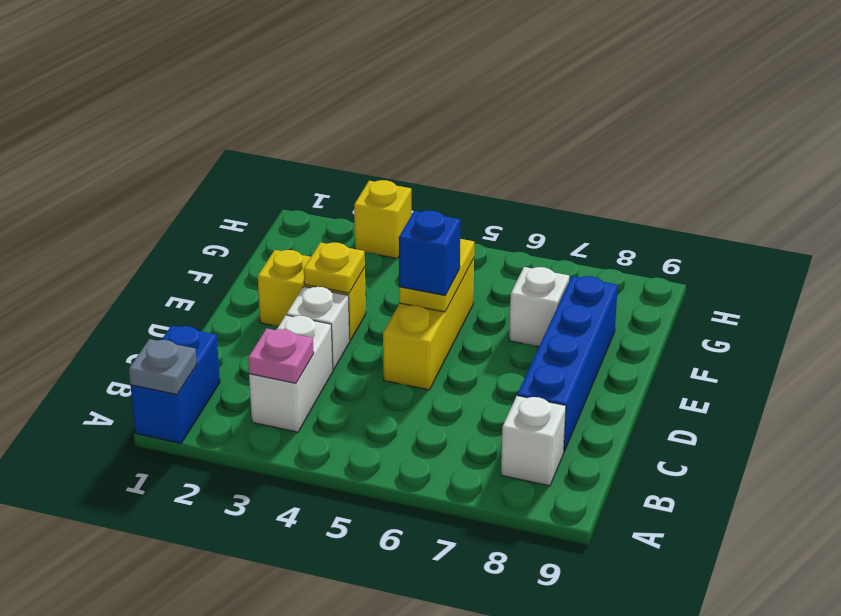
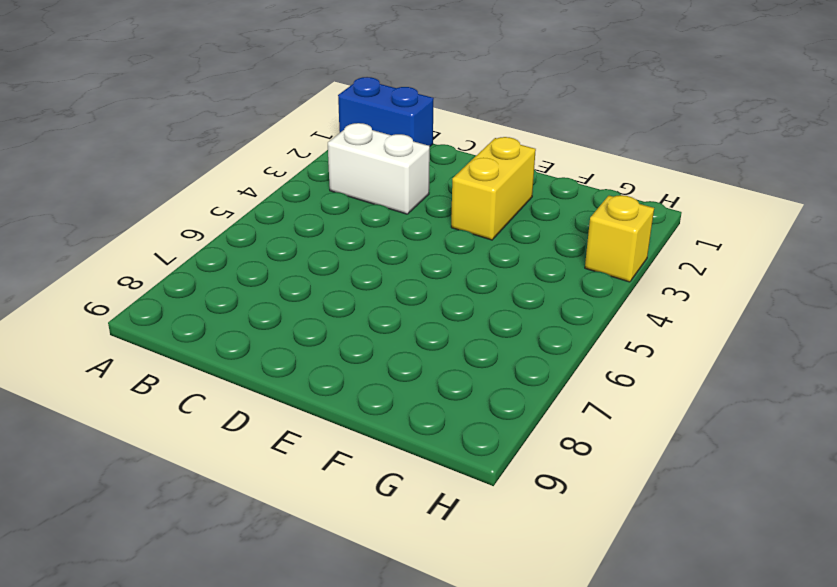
none -> white 1x1 brick [501,396,566,486]
none -> blue 1x4 brick [517,276,618,451]
none -> white 1x1 brick [287,286,350,370]

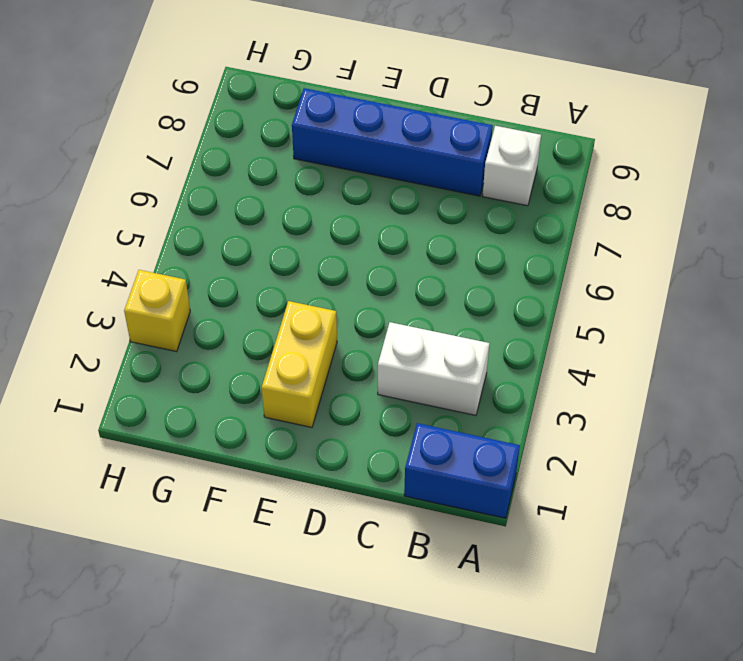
none -> white 1x1 brick [287,286,350,370]
none -> yellow 1x3 brick [383,258,474,390]
none -> white 1x1 brick [509,267,569,347]

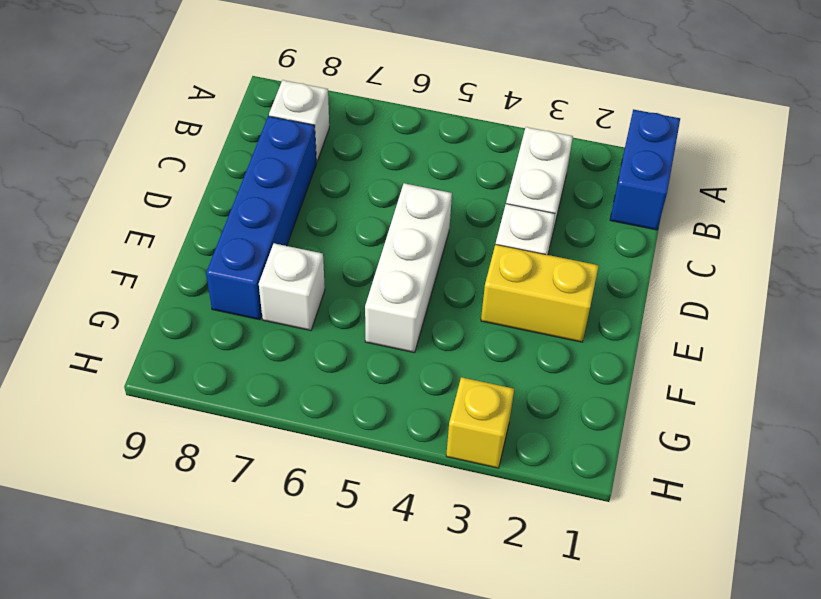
white 1x3 brick [365,183,452,353] -> yellow 1x3 brick [383,258,474,390]
none -> grey 1x1 plate [129,339,197,394]
none -> pink 1x1 plate [248,328,314,383]
none -> yellow 1x1 plate [304,243,365,293]

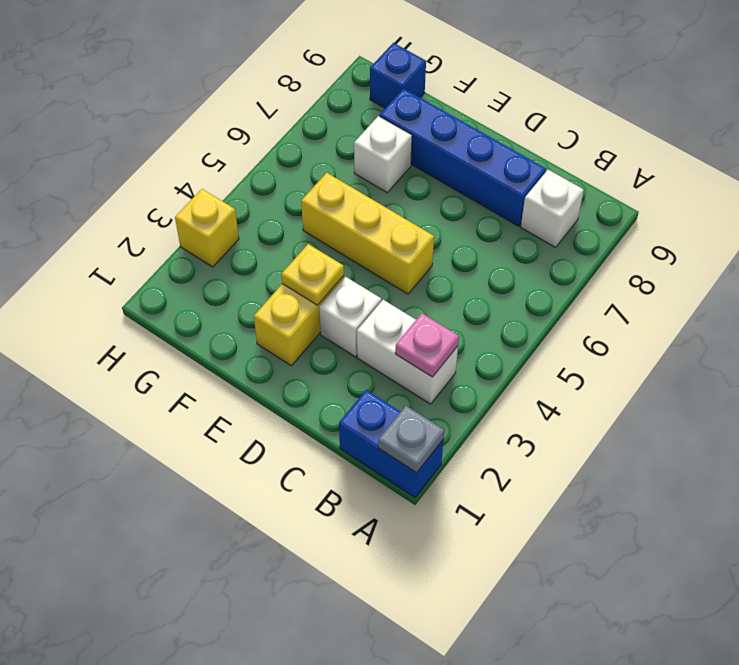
blue 1x1 brick [370,43,426,108] -> blue 1x1 brick moved to [399,210,460,296]
none -> yellow 1x2 plate [399,239,474,312]

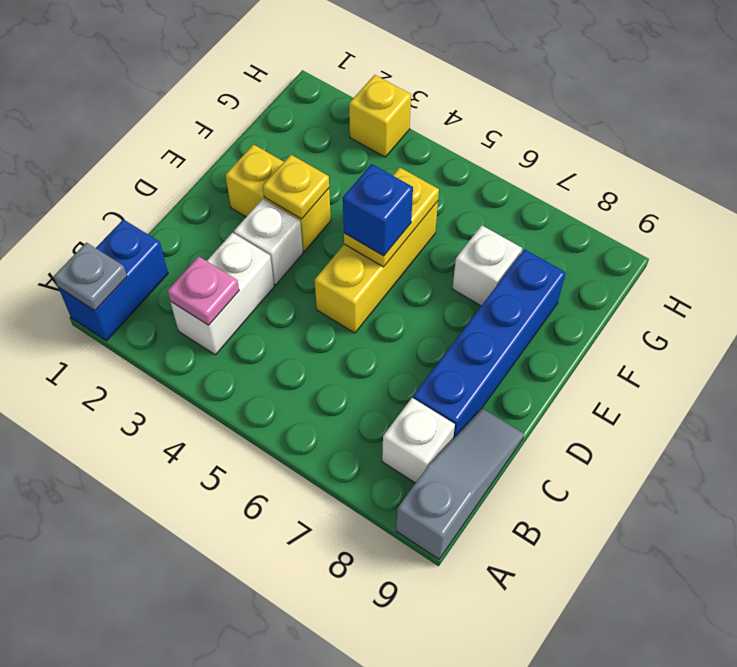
grey 1x3 slope [396,408,524,559] -> none

